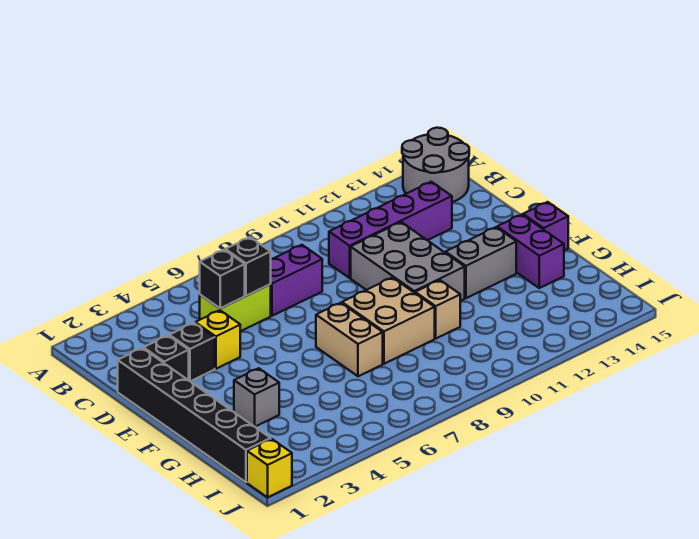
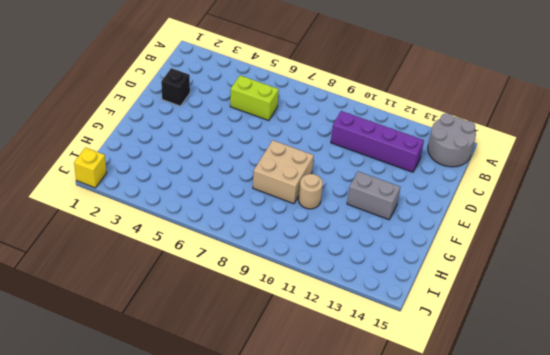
tan 1x1 round brick [299,174,323,209] -> tan 1x1 brick [415,280,460,338]
none -> purple 1x2 brick [271,245,322,316]
none -> black 1x6 brick [118,348,271,482]
none -> black 1x1 brick [169,323,215,381]

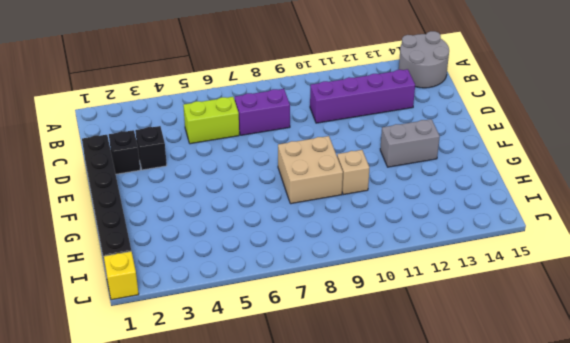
none -> yellow 1x1 brick [195,310,240,369]
none -> grey 2x3 brick [351,222,465,301]
none -> tan 1x2 brick [316,303,383,376]

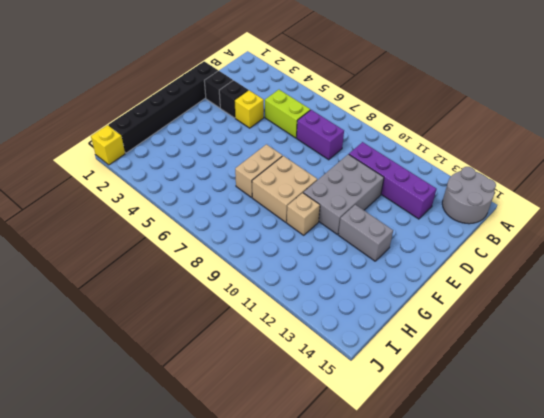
none -> purple 1x2 brick [497,215,564,288]
none -> purple 1x1 brick [523,202,568,250]
none -> grey 1x1 brick [234,368,279,427]

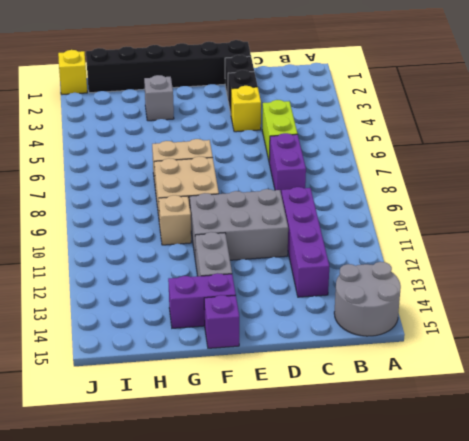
none -> black 1x1 brick [200,250,245,308]
none -> black 1x1 brick [226,237,271,296]

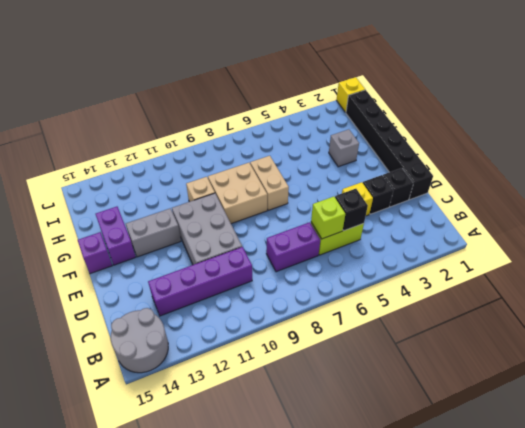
lime 1x1 brick [311,197,345,239] -> black 1x1 brick [226,237,271,296]

